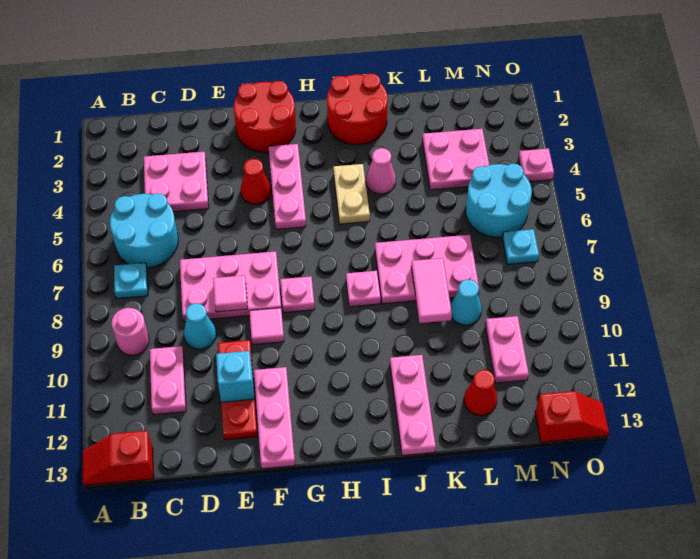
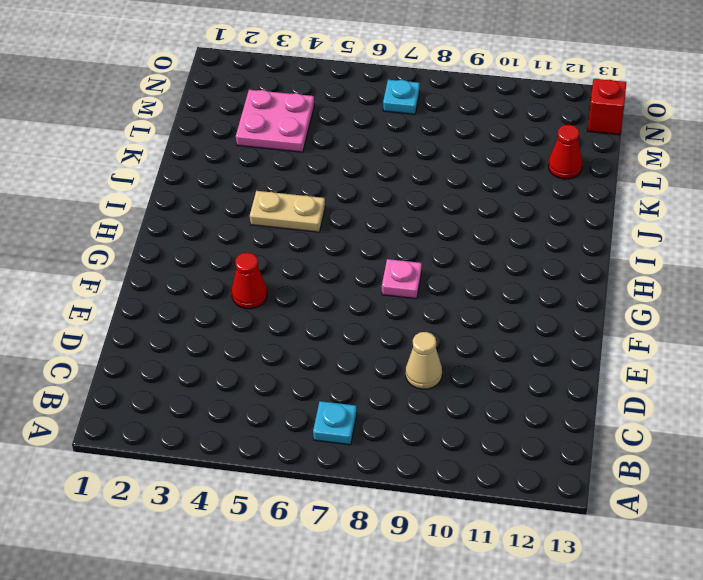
tan 1x1 cone [406,332,442,389] -> cyan 1x1 cone [184,303,216,349]
none -> red 1x2 slope [83,431,154,486]
none -> cyan 2x2 round brick [110,193,178,268]
none -> pink 1x1 round brick [111,308,149,355]
none -> pink 2x2 plate [144,152,209,212]

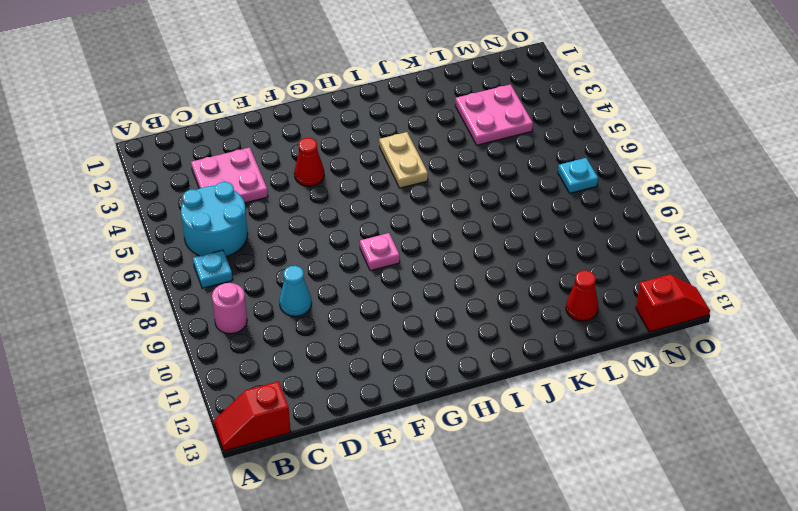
none -> pink 1x2 plate [150,346,186,415]
none -> pink 2x3 plate [180,251,281,321]
none -> red 1x3 plate [218,340,257,440]
none -> red 2x2 round brick [234,81,296,152]

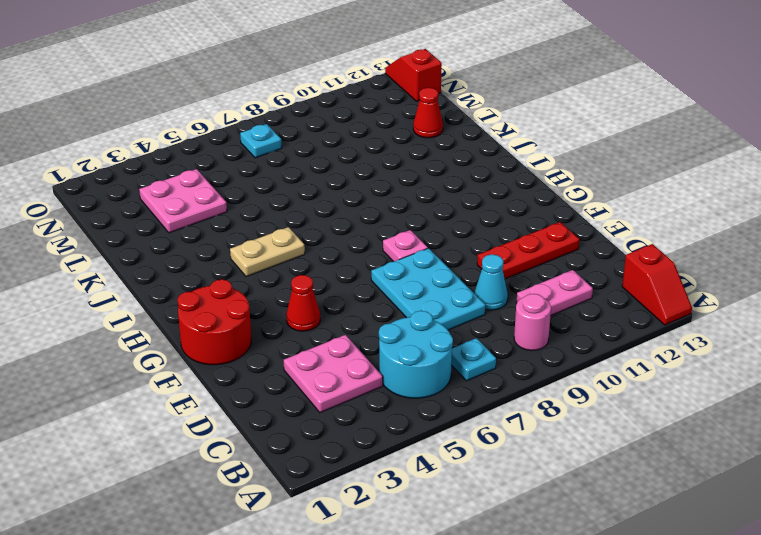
cyan 2x3 plate [371,248,485,330] -> pink 2x3 plate [180,251,281,321]
none -> pink 1x1 tile [250,308,284,345]
none -> pink 1x3 plate [254,367,295,469]
none -> pink 1x3 plate [269,144,306,230]
none -> red 2x2 round brick [327,73,388,145]

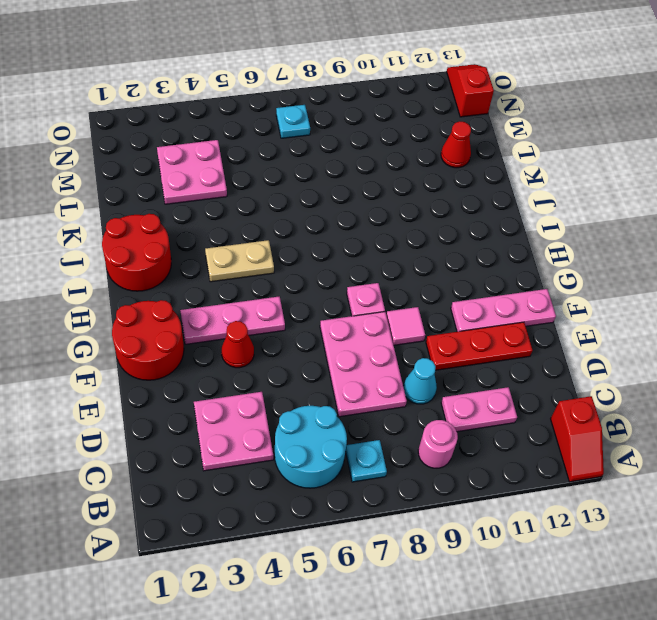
none -> pink 1x1 plate [346,271,381,307]
none -> pink 1x1 cone [366,148,396,194]
none -> pink 2x3 plate [375,235,479,304]
none -> pink 1x3 plate [390,355,436,455]

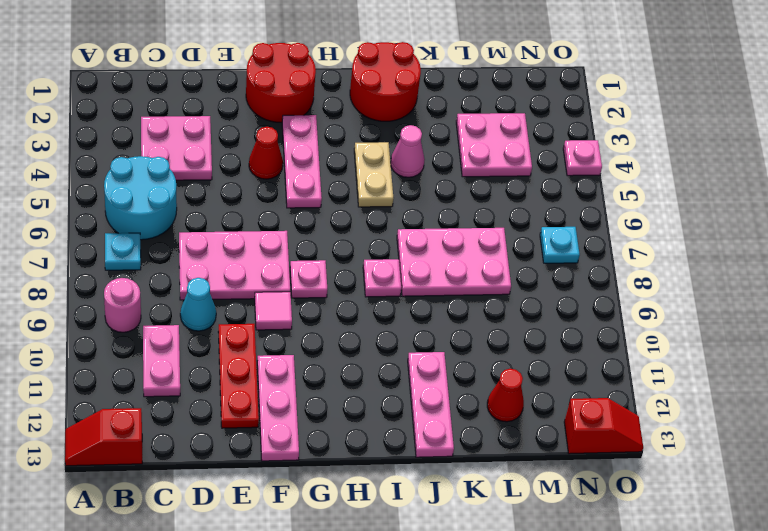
none -> cyan 1x1 cone [451,279,482,325]
none -> cyan 2x2 round brick [466,164,532,237]
none -> pink 1x2 plate [485,316,529,383]
none -> pink 1x1 tile [213,275,248,312]

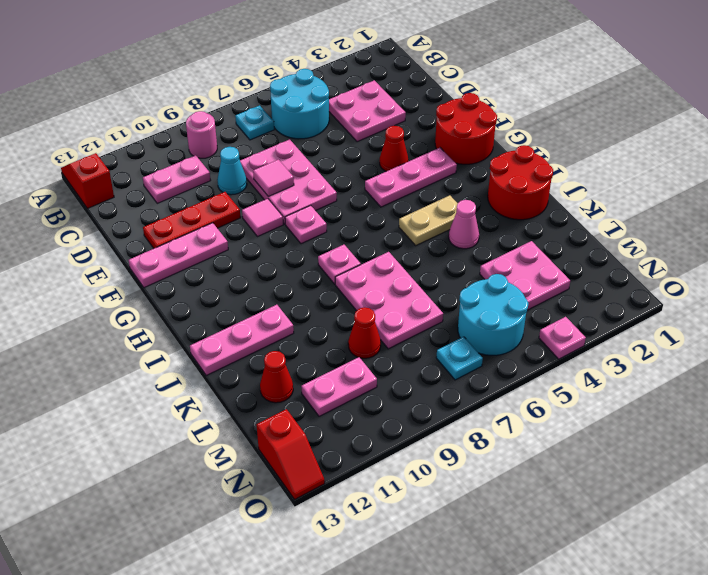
red 1x1 cone [348,307,381,358] -> cyan 1x1 cone [451,279,482,325]
none -> cyan 1x1 brick [216,351,254,402]
none -> pink 1x2 tile [411,258,452,323]

